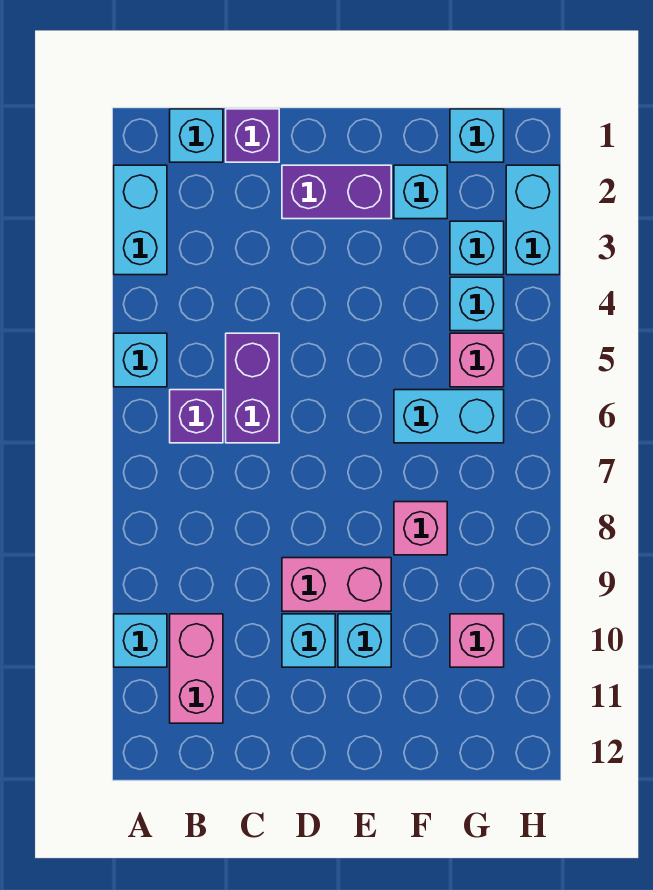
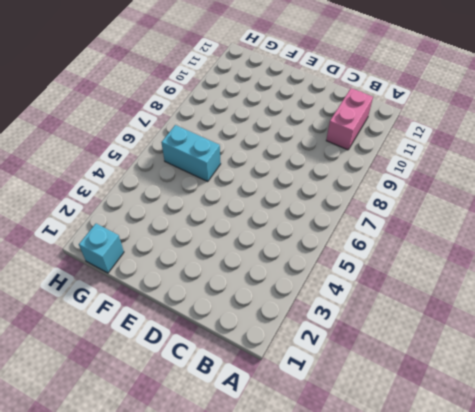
none -> cyan 1x2 brick [114,165,167,275]
none -> cyan 1x1 brick [114,333,167,387]
none -> cyan 1x1 brick [114,614,167,667]

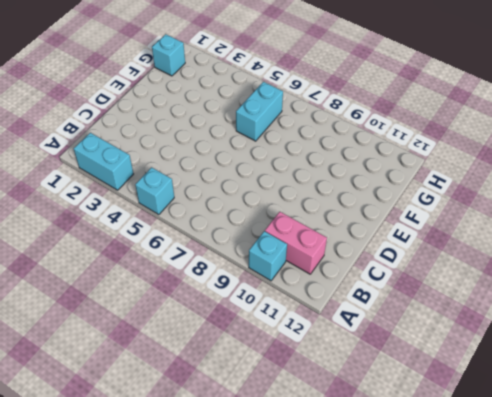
none -> cyan 1x1 brick [170,109,223,162]
none -> purple 1x1 brick [170,390,223,443]
none -> purple 1x1 brick [226,109,279,162]

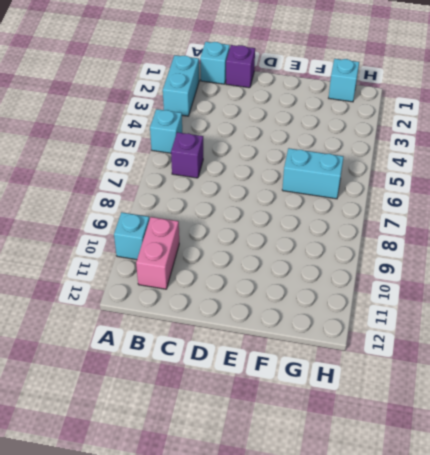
none -> purple 1x2 brick [226,333,279,443]
none -> purple 1x2 brick [282,165,391,219]
none -> pink 1x2 brick [282,558,391,611]

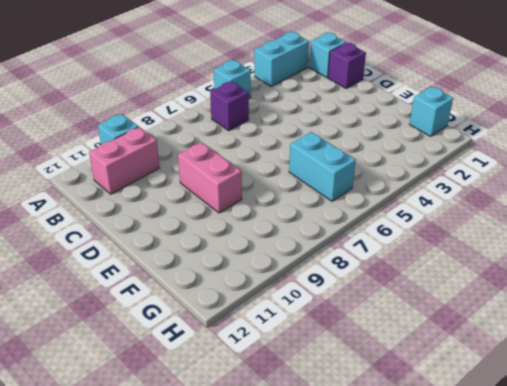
none -> purple 1x2 brick [226,333,279,443]
none -> purple 1x2 brick [282,165,391,219]
none -> cyan 1x1 brick [282,614,335,667]

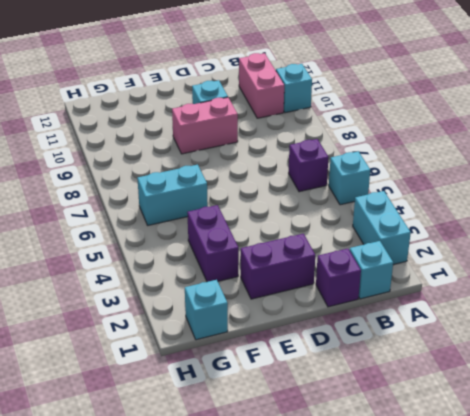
purple 1x2 brick [187,205,239,282] -> purple 1x2 brick moved to [226,333,279,443]
none -> cyan 1x1 brick [338,614,391,667]
none -> cyan 1x1 brick [394,165,447,219]
none -> pink 1x1 brick [394,502,447,555]

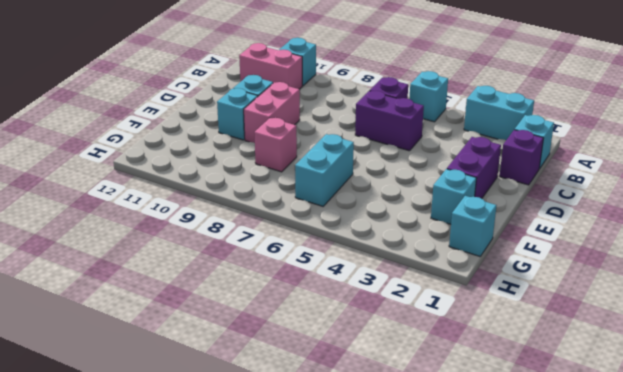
none -> cyan 1x1 brick [450,221,504,275]
none -> cyan 1x1 brick [450,277,504,331]
none -> pink 1x1 brick [450,333,504,387]

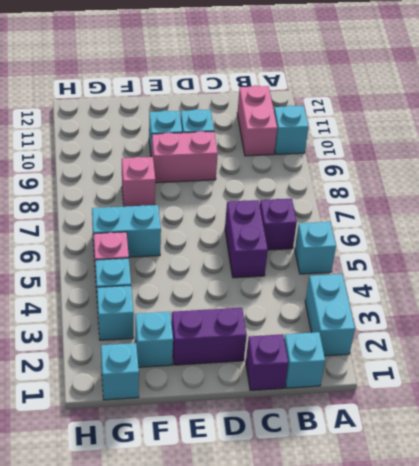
none -> pink 1x1 brick [450,614,504,667]
none -> cyan 1x2 brick [506,165,560,275]

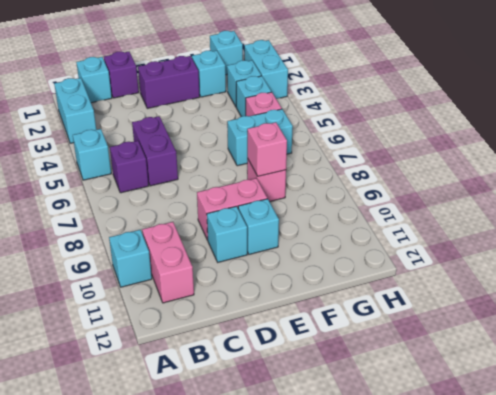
pink 1x1 brick [247,122,287,176] -> pink 1x1 brick moved to [450,614,504,667]

